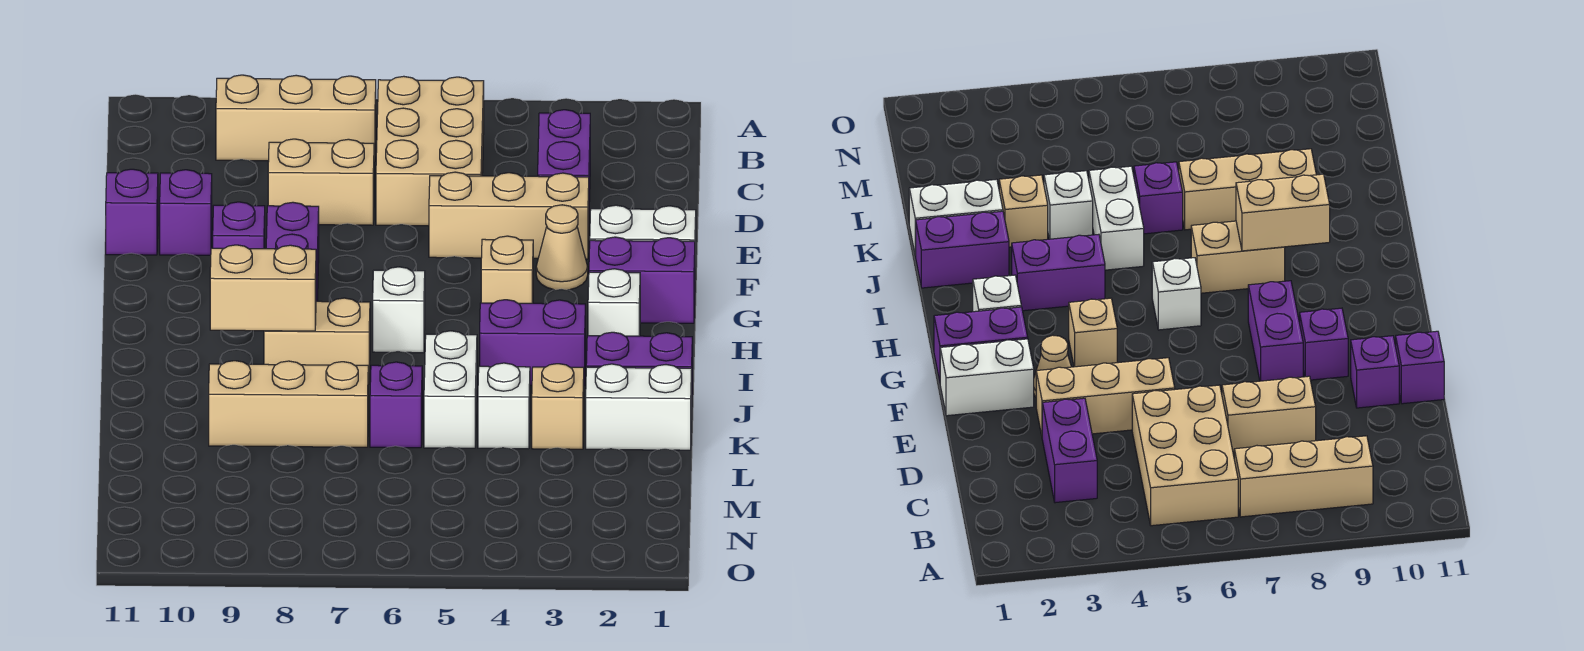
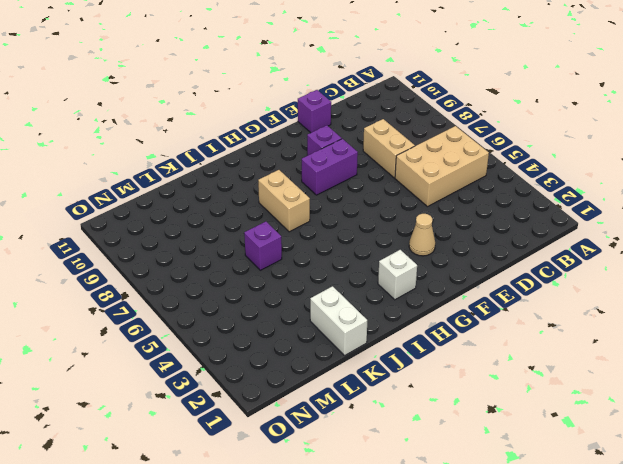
none -> tan 1x3 brick [216,75,376,162]
none -> purple 1x2 brick [538,110,590,202]
none -> tan 1x3 brick [429,172,589,259]

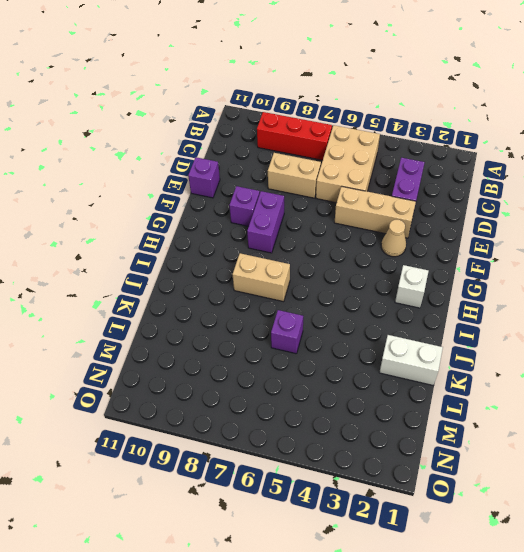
red 1x3 brick [257,112,332,160] -> tan 1x3 brick [216,75,376,162]
none -> purple 1x1 brick [160,170,212,255]
none -> white 1x2 brick [590,205,696,269]
none -> purple 1x2 brick [589,237,695,323]

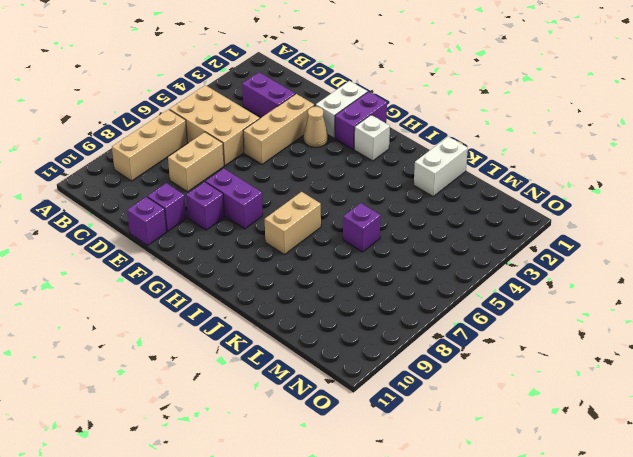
none -> tan 1x1 brick [481,236,533,303]
none -> white 1x1 brick [373,267,425,353]
none -> purple 1x2 brick [480,300,585,385]

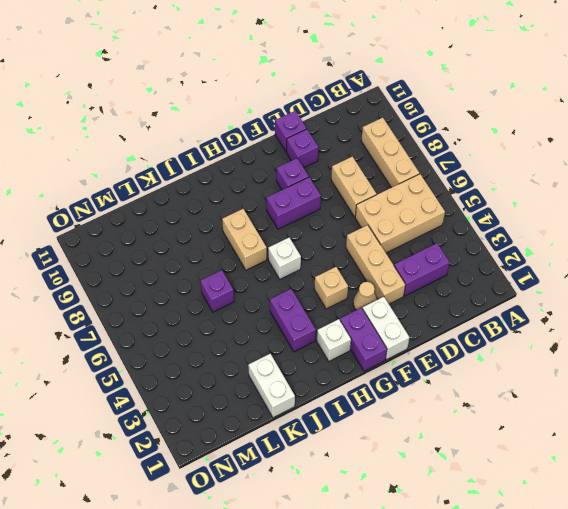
none -> purple 1x2 brick [586,332,692,368]
none -> white 1x2 brick [424,331,477,448]
none -> tan 1x1 brick [532,364,584,449]

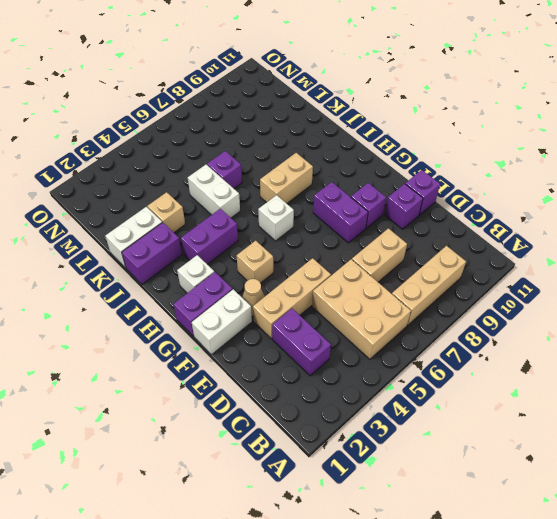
none -> white 1x1 brick [478,363,530,449]
none -> tan 1x3 brick [209,361,368,447]
none -> tan 1x2 brick [210,245,316,331]

